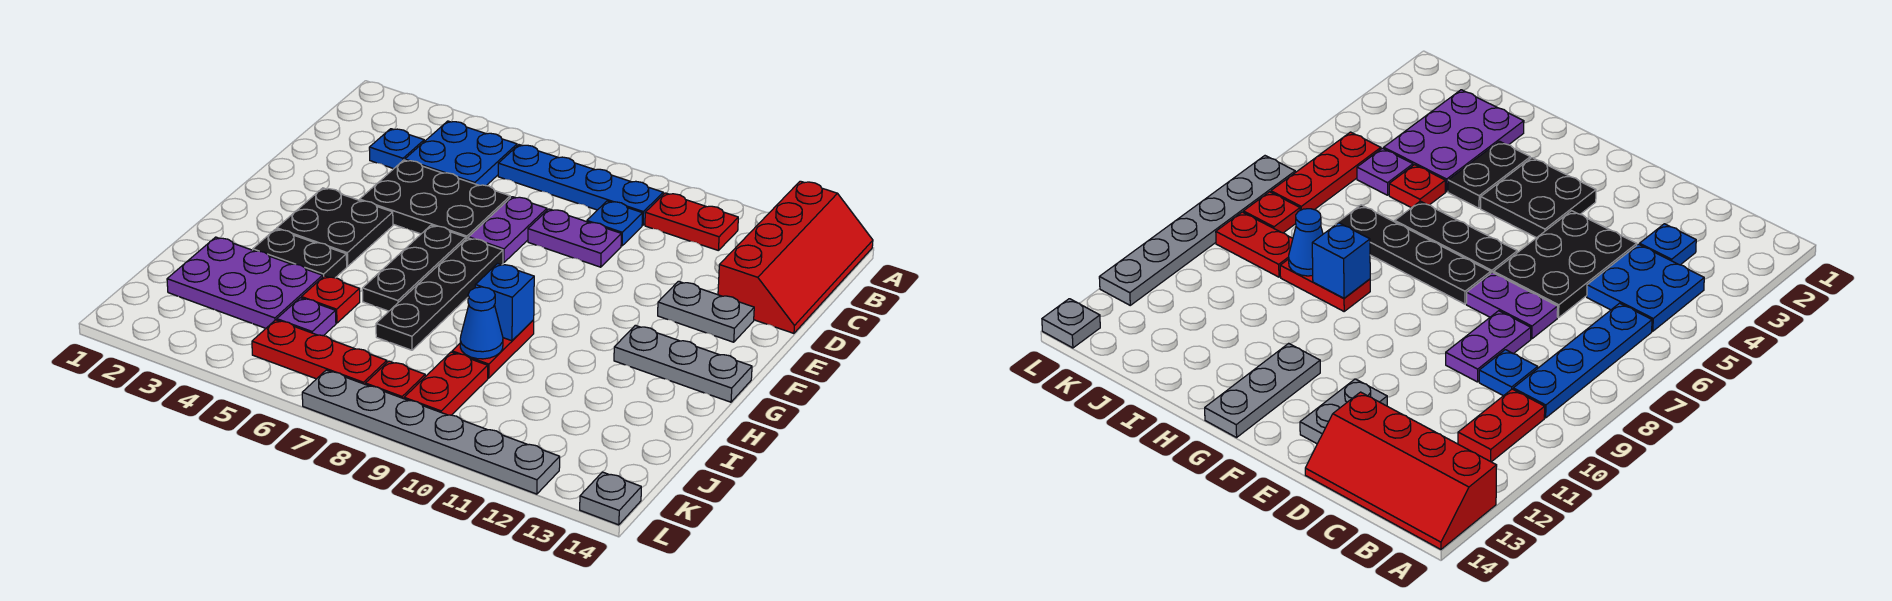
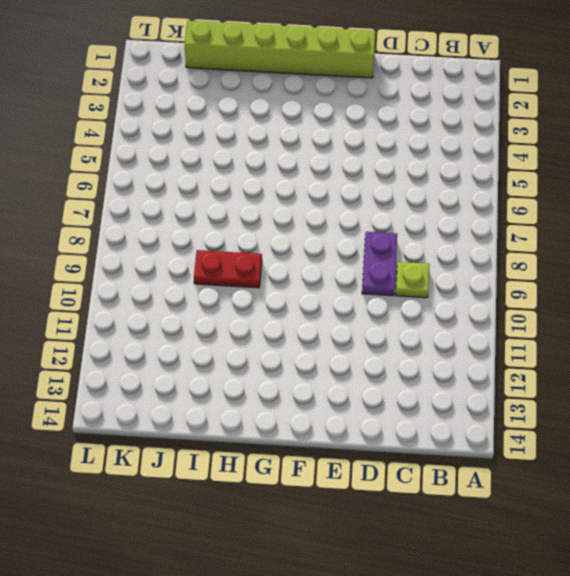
lime 1x1 plate [396,262,430,298] -> blue 1x1 plate [587,201,643,246]
lime 1x6 brick [185,21,376,78] -> none
none -> red 2x4 slope [718,181,873,333]
none -> blue 2x2 plate [405,121,517,186]
none -> blue 1x4 plate [498,145,663,225]

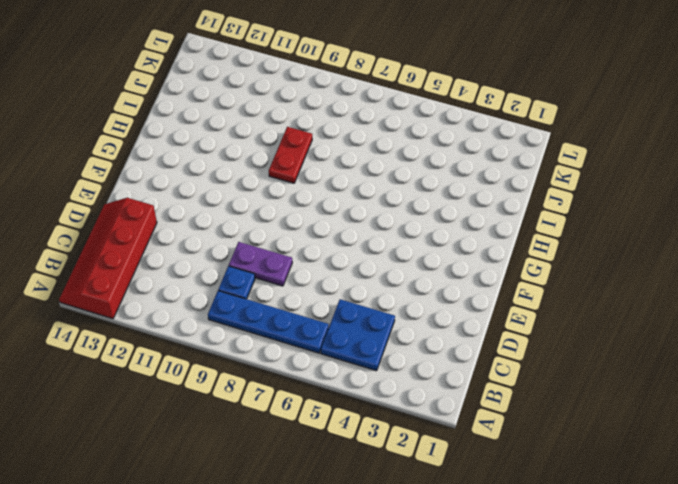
none -> red 1x2 plate [645,193,738,250]
none -> blue 1x1 plate [369,129,424,169]
none -> black 2x3 plate [360,160,510,239]

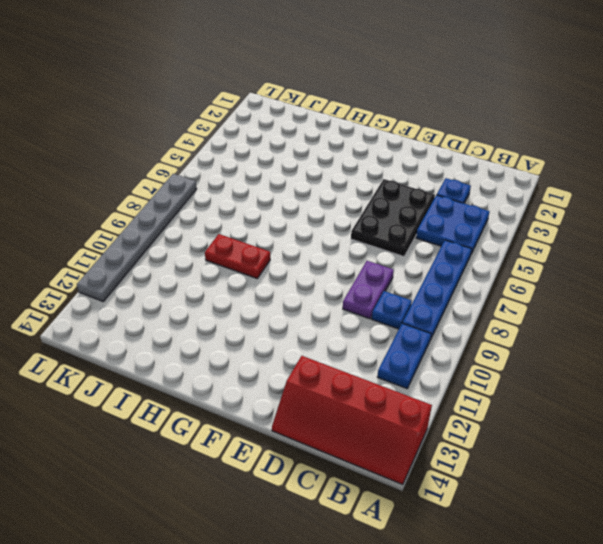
blue 1x2 plate [378,323,431,388] -> red 1x2 plate [645,193,738,250]
none -> purple 1x2 plate [469,197,547,263]
none -> grey 1x2 plate [658,281,754,342]
none -> black 2x2 plate [277,188,393,266]

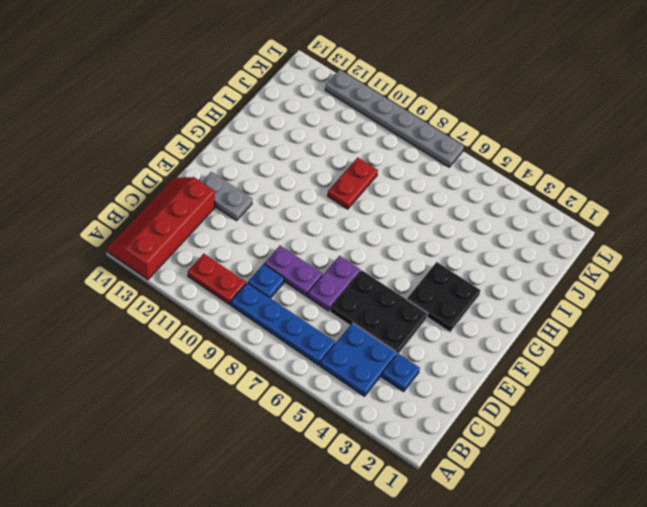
none -> black 1x3 plate [362,225,466,311]
none -> black 1x4 plate [376,238,503,350]
none -> grey 1x3 plate [614,325,752,402]

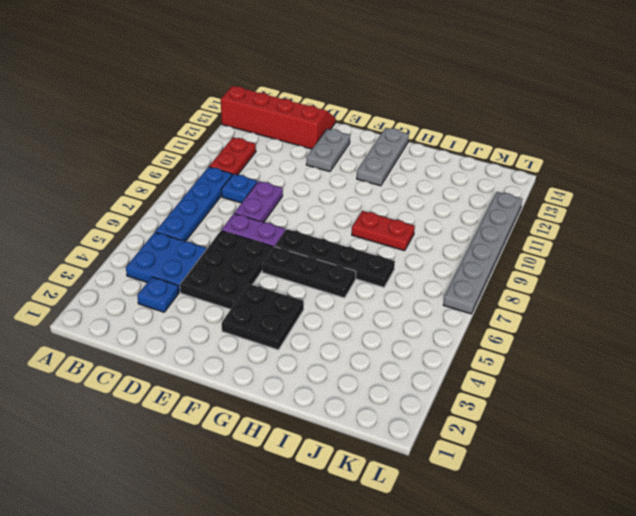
none -> black 1x2 plate [253,229,347,278]
none -> purple 2x3 plate [167,237,323,328]
none -> red 1x1 plate [301,276,360,323]

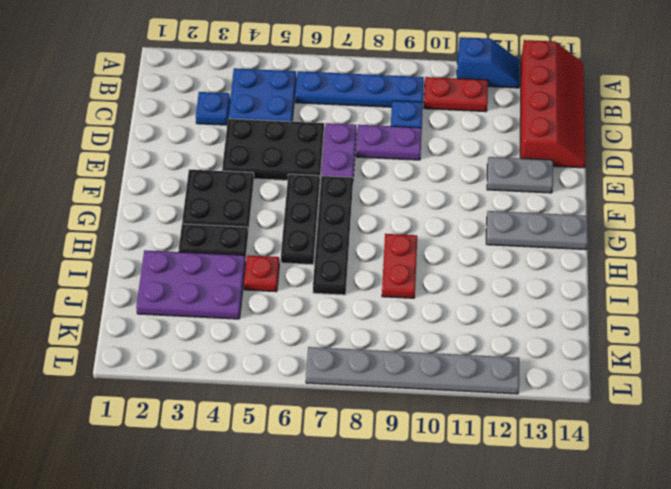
blue 1x2 slope [457,37,520,88] -> none
none -> purple 1x1 plate [277,298,336,336]
none -> red 1x2 plate [404,352,488,415]
none -> red 1x3 plate [252,320,387,385]

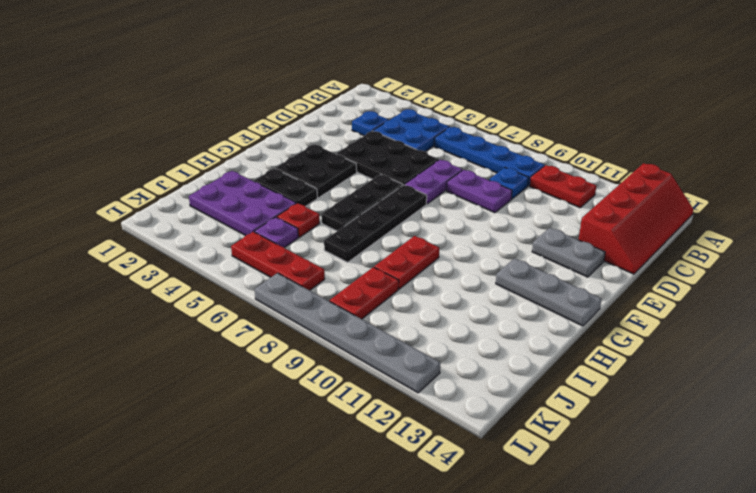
none -> red 1x1 plate [366,361,425,399]
none -> grey 1x1 plate [580,472,641,525]
none -> blue 1x1 brick [475,264,534,341]

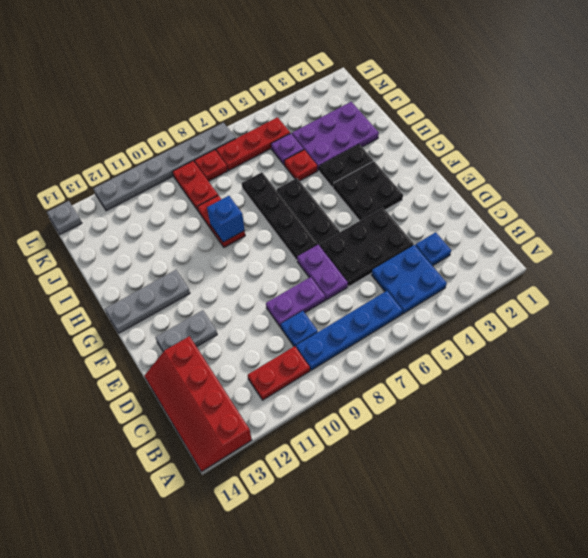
none -> blue 1x1 cone [460,287,503,359]

